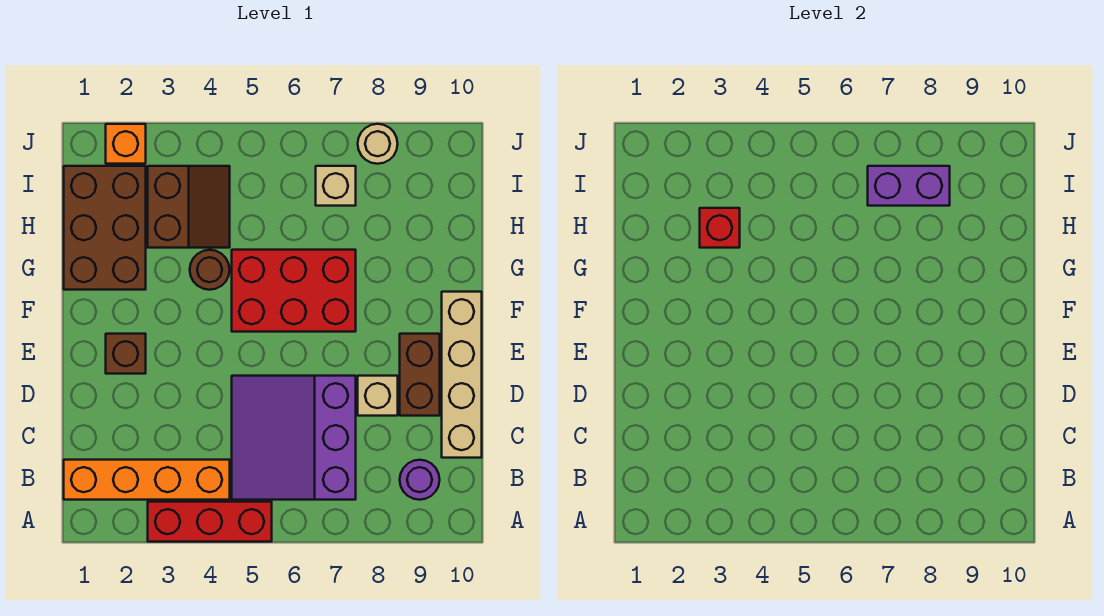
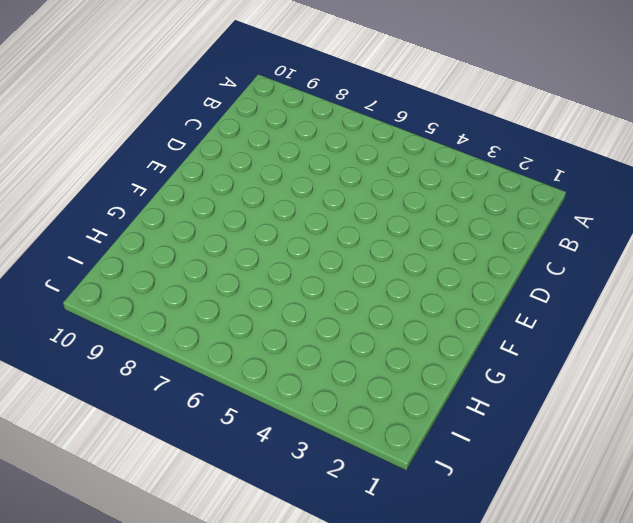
none -> red 1x3 brick [148,502,272,542]
none -> orange 1x4 brick [64,460,230,500]
none -> purple 3x3 slope [232,376,356,500]

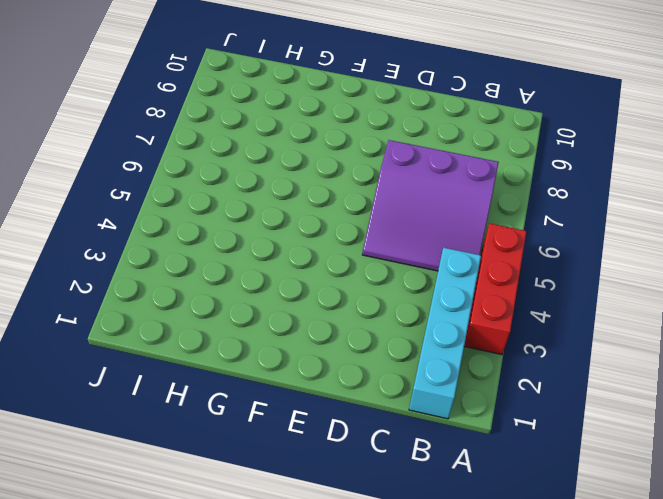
cyan 1x4 brick [409,248,481,419] -> orange 1x4 brick [64,460,230,500]
none -> purple 1x1 round brick [400,460,440,500]
none -> tan 1x4 brick [442,292,482,458]
none -> tan 1x1 brick [358,376,398,416]

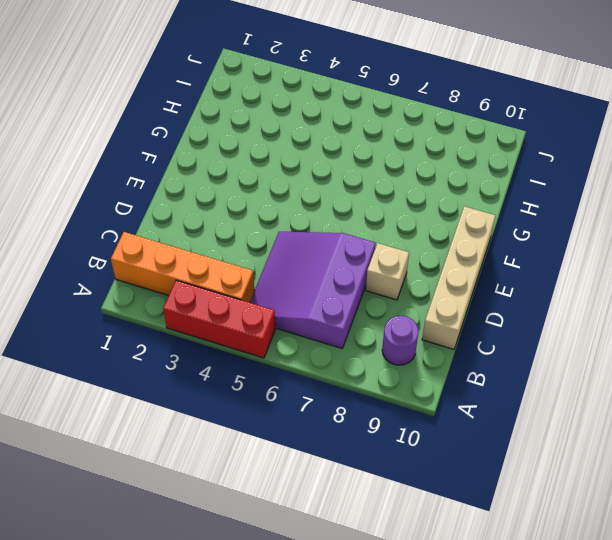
none -> brown 1x2 brick [400,334,440,416]
none -> brown 1x1 brick [106,334,146,374]
none -> red 2x3 brick [232,250,356,332]

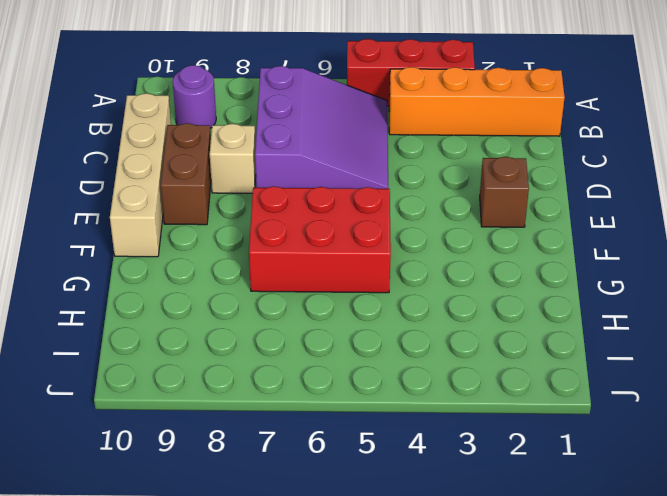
none -> brown 2x3 brick [64,166,146,290]
none -> brown 1x1 round brick [190,250,230,290]
none -> brown 2x2 slope [148,166,230,248]

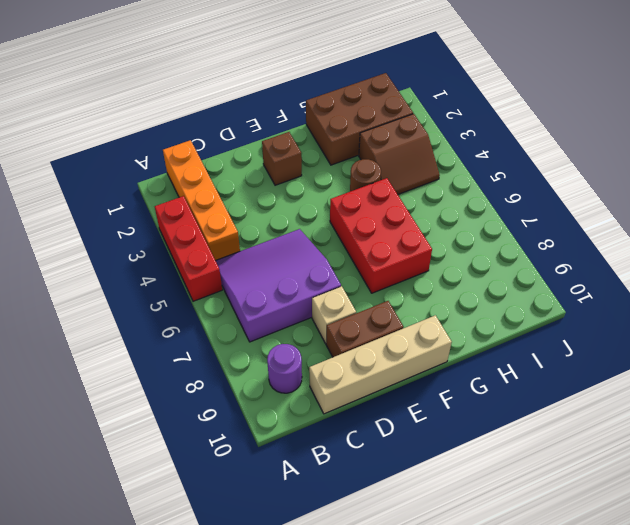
none -> tan 1x1 brick [316,166,356,206]
none -> orange 1x1 brick [106,124,146,164]
none -> tan 1x1 round brick [358,124,398,164]

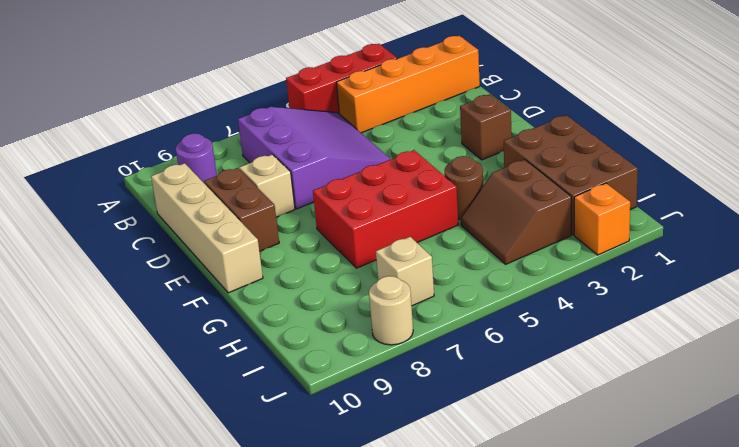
none -> red 1x1 brick [700,208,740,248]
none -> purple 1x2 brick [868,166,950,206]

